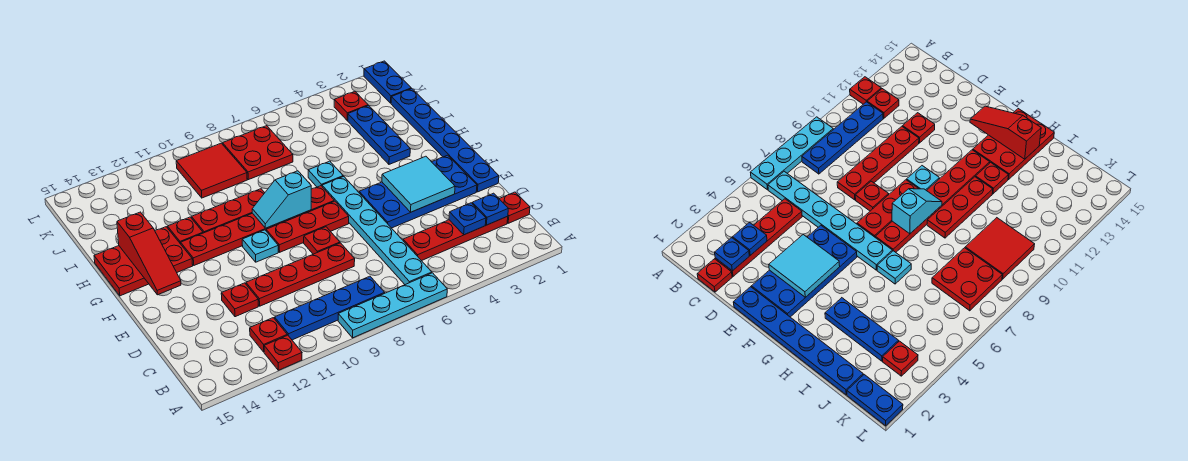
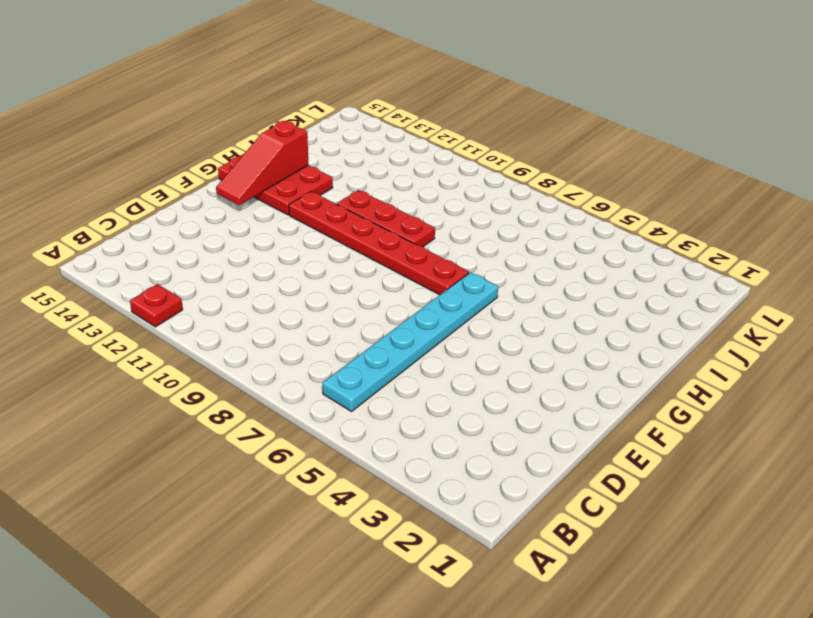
none -> cyan 1x4 plate [338,273,447,338]
none -> blue 1x4 plate [275,276,385,340]
none -> red 1x1 plate [250,318,287,352]

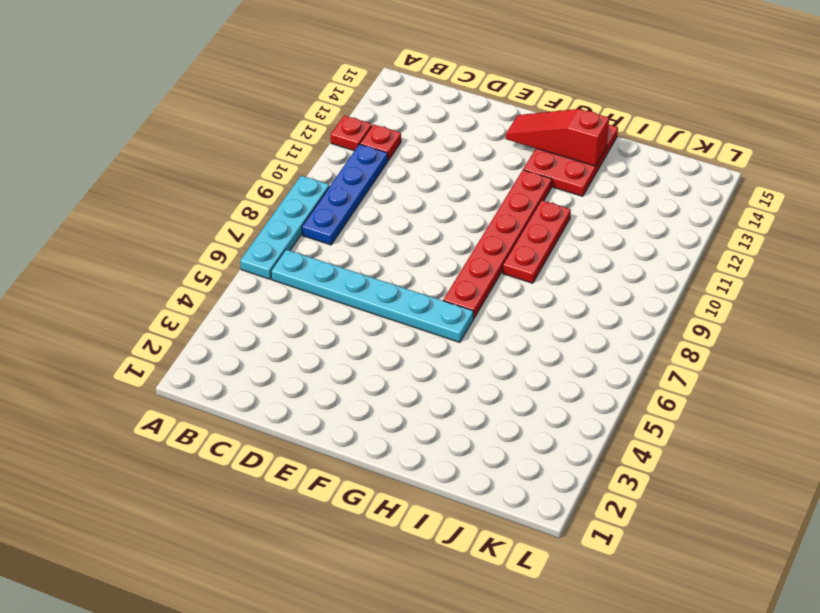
none -> red 1x1 plate [500,192,530,223]
none -> red 1x4 plate [403,216,508,261]
none -> red 1x4 plate [246,243,355,306]

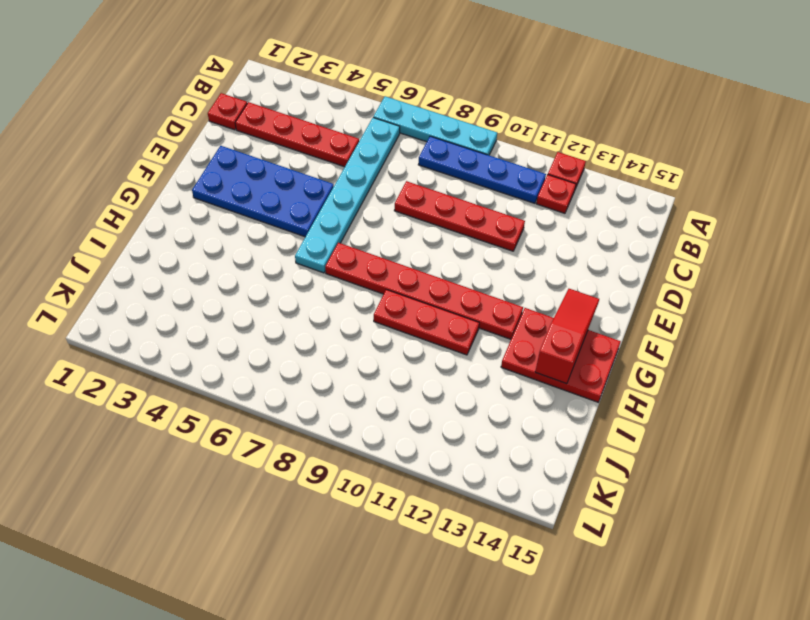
none -> red 1x1 plate [221,283,258,317]
none -> blue 1x6 plate [391,89,499,192]
none -> red 1x1 plate [304,227,340,254]

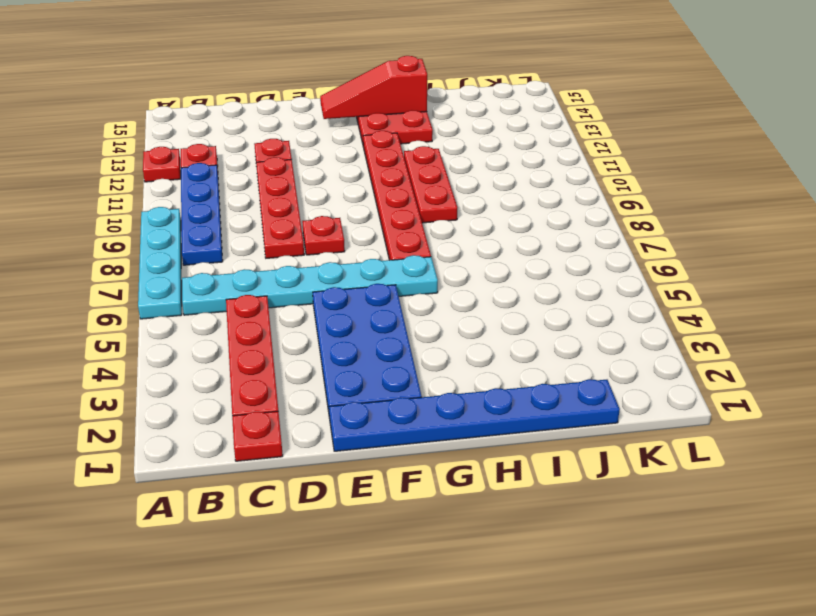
none -> red 1x3 plate [266,201,349,252]
none -> cyan 1x1 plate [242,230,278,262]
none -> blue 1x3 plate [348,106,410,164]

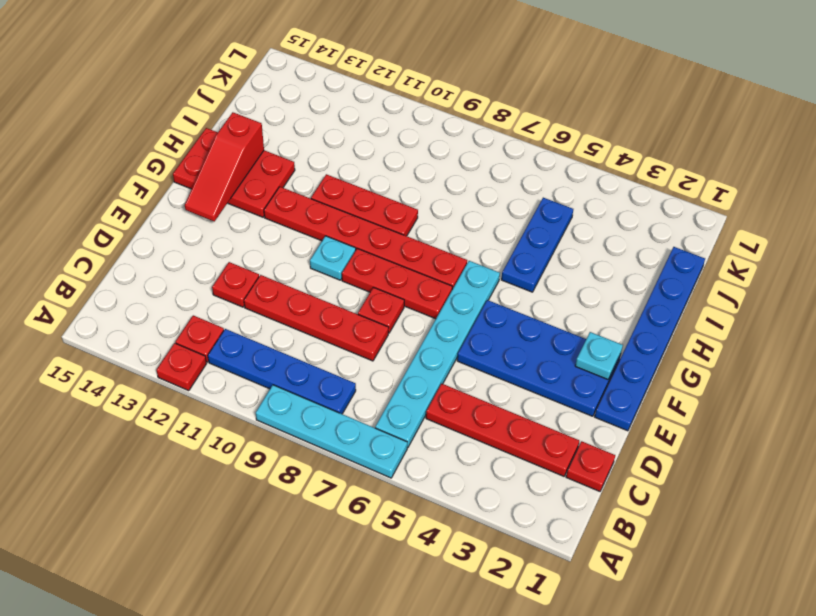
cyan 1x1 plate [575,332,623,379] -> cyan 1x1 plate moved to [308,161,343,187]
blue 1x3 plate [501,198,573,292] -> blue 1x3 plate moved to [348,106,410,164]
none -> red 1x1 plate [168,217,203,244]
none -> red 2x2 plate [223,126,293,180]
none -> red 2x2 tile [176,143,247,198]

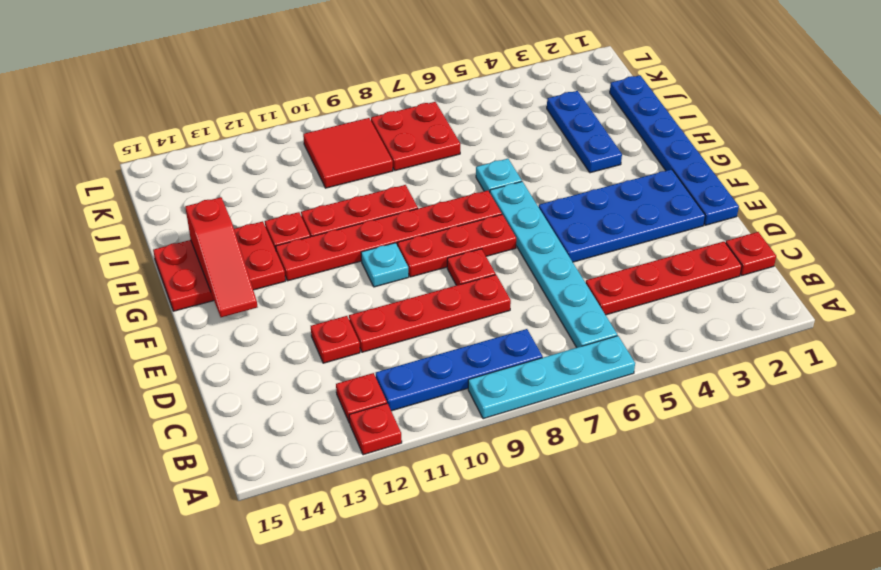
none -> blue 1x2 plate [364,61,411,103]
none -> red 1x1 plate [334,92,368,121]
none -> blue 1x1 plate [472,193,509,225]

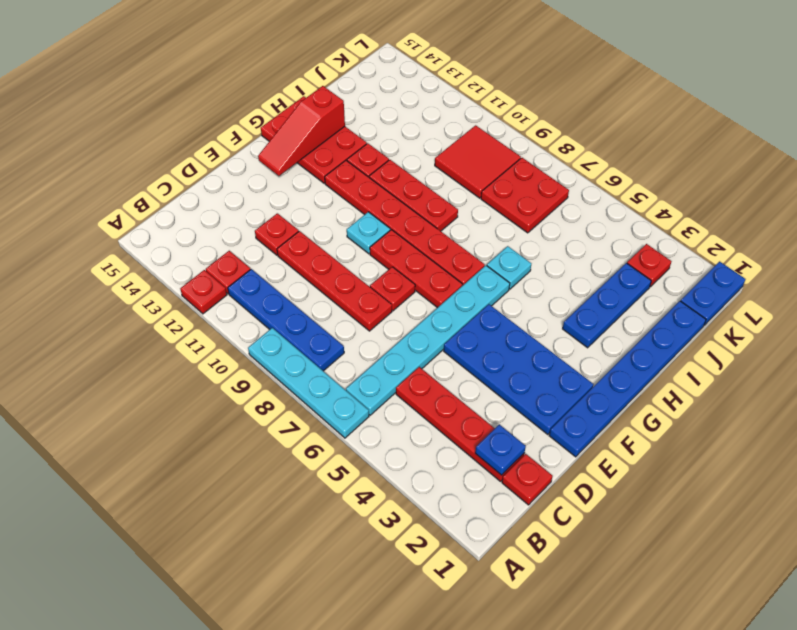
none -> blue 1x1 plate [449,203,486,235]
none -> cyan 2x2 tile [382,156,455,212]
none -> cyan 1x2 slope [252,171,311,228]

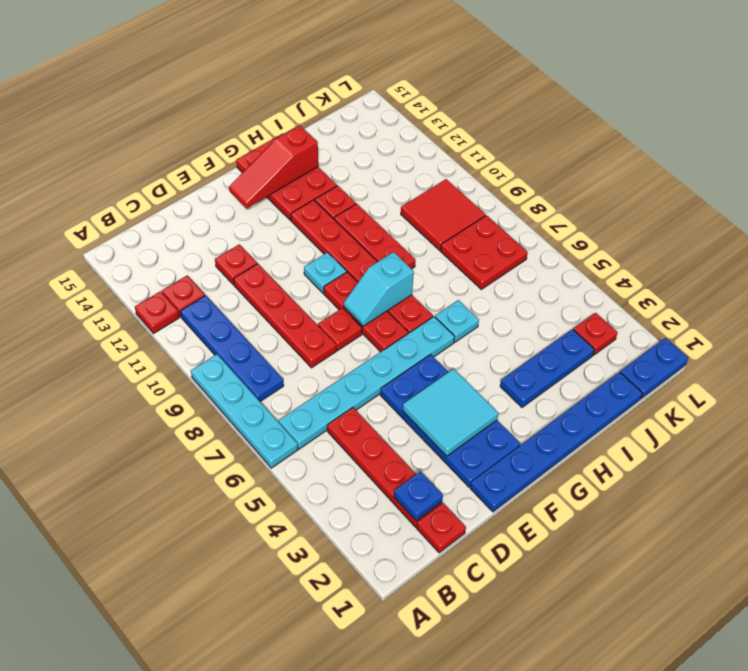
cyan 1x2 slope [344,252,414,326] -> cyan 1x2 slope turned to [252,171,311,228]
none -> blue 1x1 plate [449,203,486,235]

